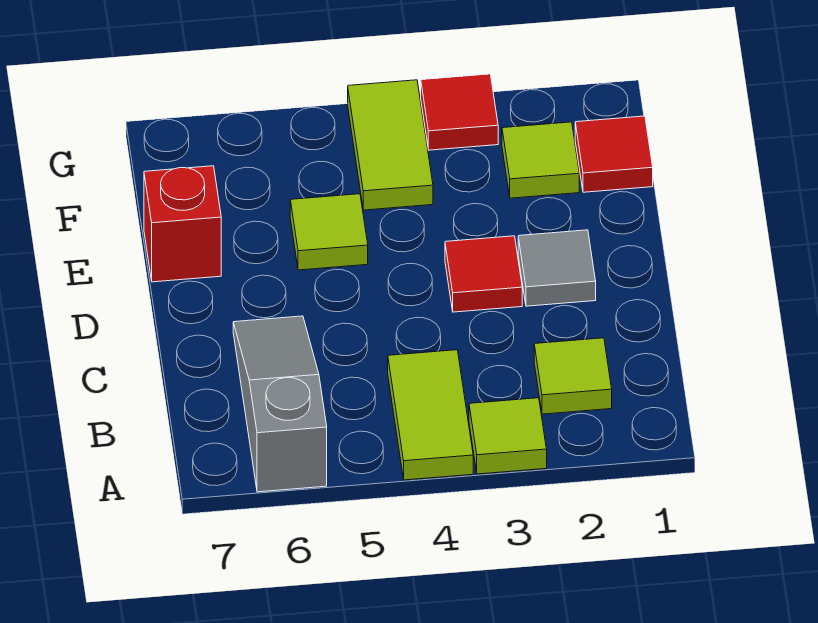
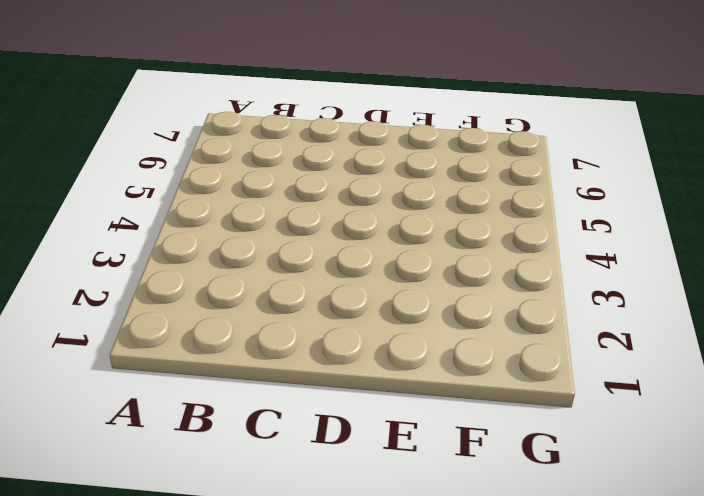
none -> lime 1x1 tile [469,398,547,474]
none -> lime 1x2 tile [388,350,473,480]
none -> grey 1x3 slope [233,316,327,492]

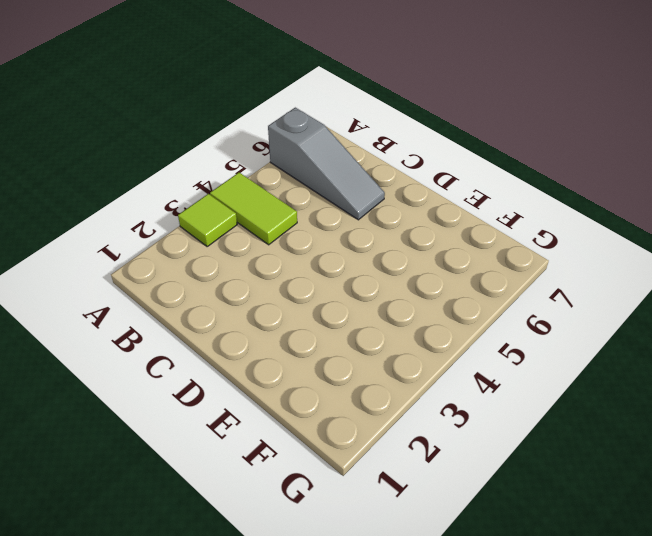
none -> lime 1x1 tile [534,338,612,414]
none -> grey 1x1 tile [518,230,596,306]
none -> red 1x1 tile [445,236,522,312]

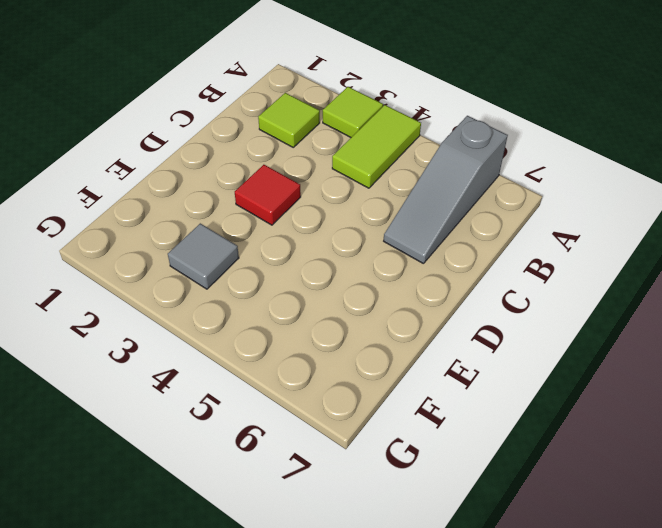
grey 1x1 tile [168,223,239,289] -> grey 1x1 tile moved to [518,230,596,306]
none -> lime 1x1 tile [290,194,368,270]
none -> red 1x1 brick [144,166,221,282]
none -> red 1x1 tile [575,116,653,192]

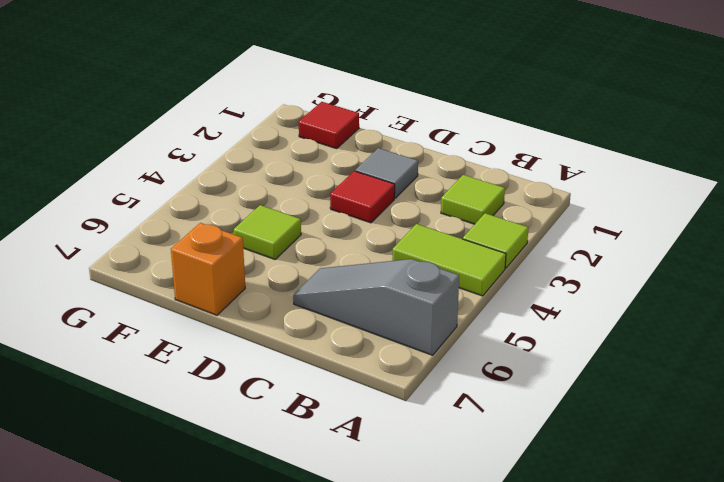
orange 1x1 brick [171,223,245,315] -> red 1x1 brick [144,166,221,282]
none -> lime 1x1 tile [502,122,579,198]
none -> lime 1x2 tile [348,80,433,210]
none -> red 1x1 tile [421,74,498,150]

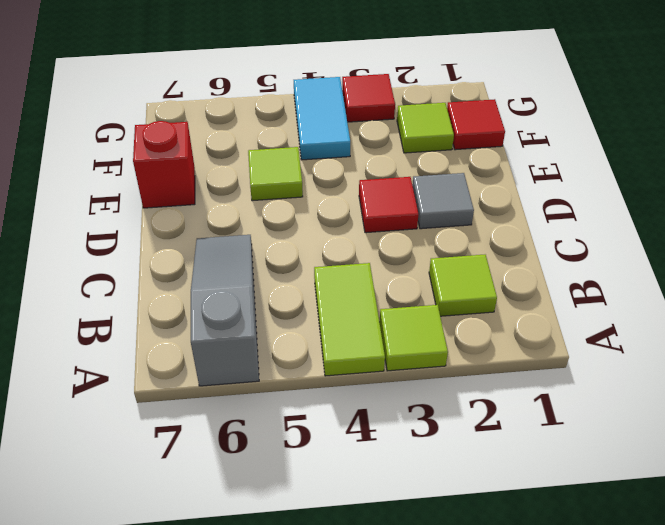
cyan 1x2 tile [294,77,350,160] -> lime 1x2 tile [348,80,433,210]

